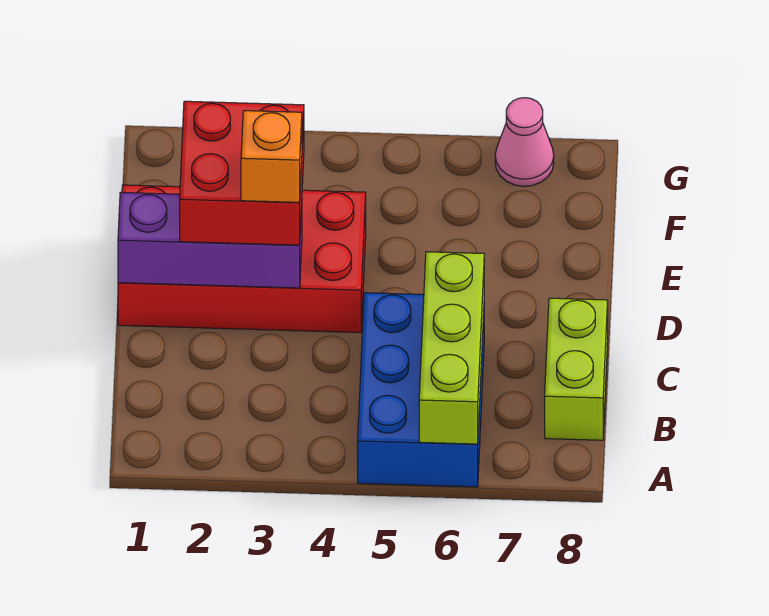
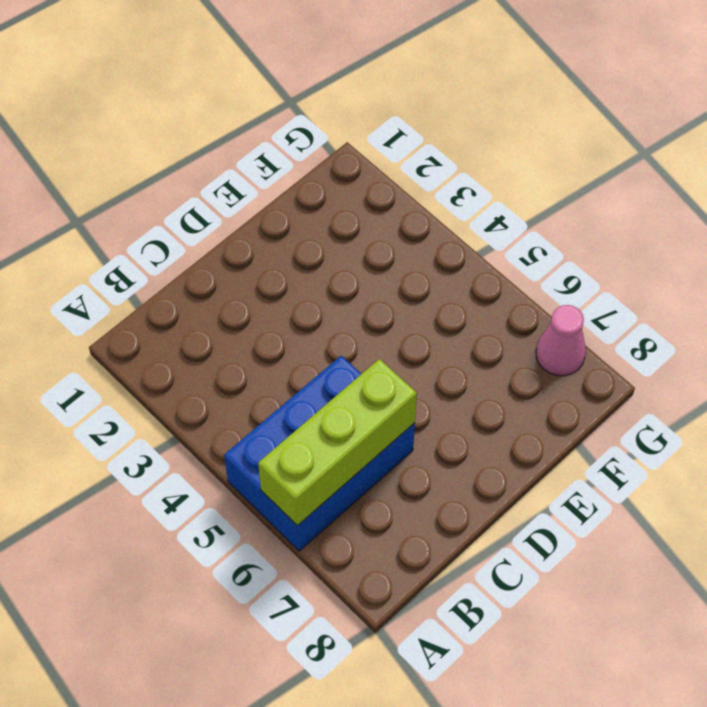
none -> lime 1x2 brick [545,298,608,440]
none -> red 2x4 brick [118,185,366,333]

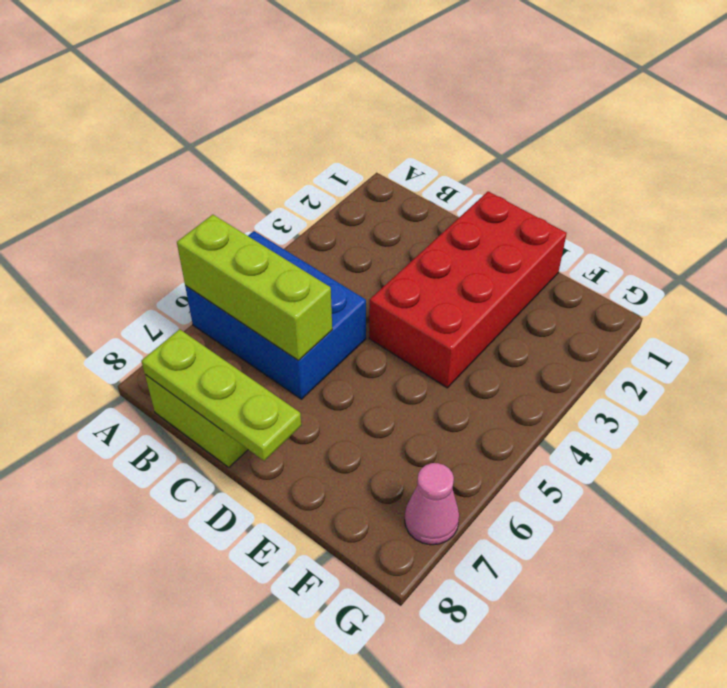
lime 1x3 plate [141,329,301,461] -> none
none -> purple 1x3 brick [118,192,302,288]
none -> red 2x2 brick [180,101,304,245]

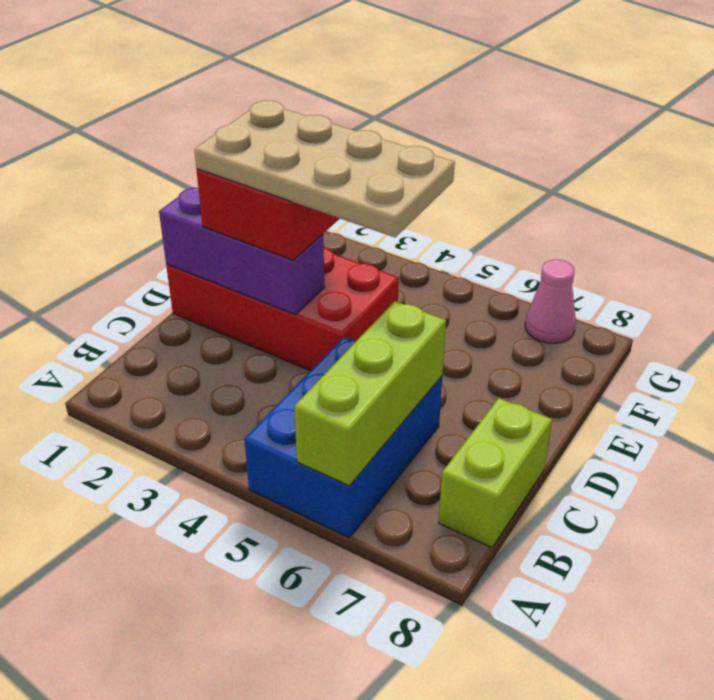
tan 2x4 plate [194,101,455,237] -> orange 1x1 brick [241,111,302,202]

